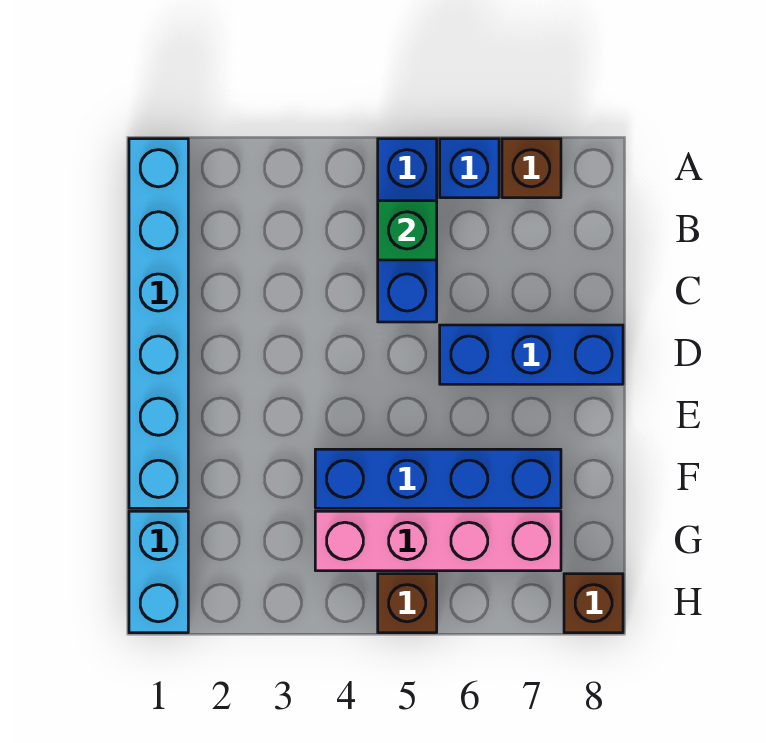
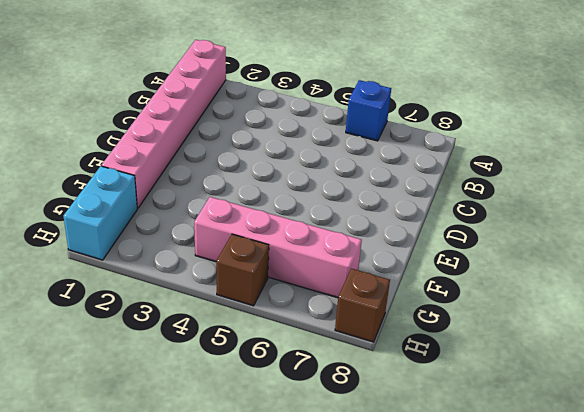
pink 1x6 brick [102,40,226,208] -> cyan 1x6 brick [129,139,188,508]
none -> blue 1x3 brick [378,139,437,322]
none -> brown 1x1 brick [502,139,561,198]

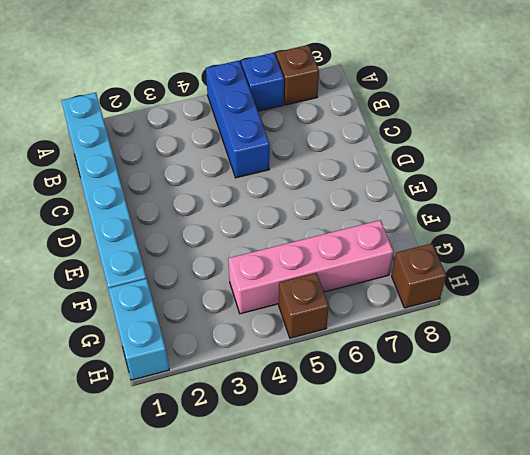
none -> blue 1x3 brick [440,325,623,384]
none -> blue 1x4 brick [315,449,561,508]

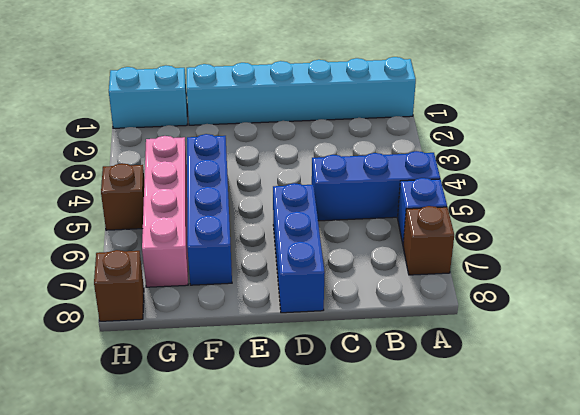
none -> green 1x1 brick [378,201,437,260]

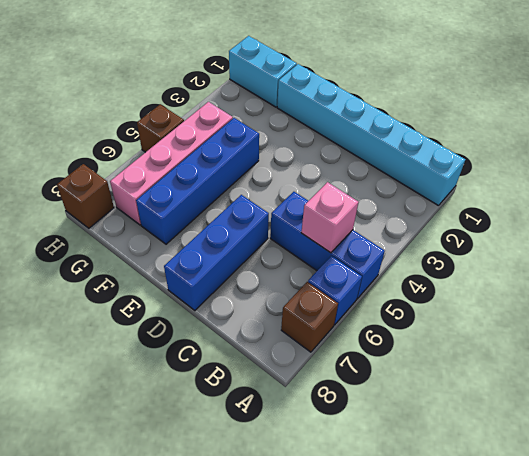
pink 1x1 brick [301,182,358,253] -> green 1x1 brick [378,201,437,260]

